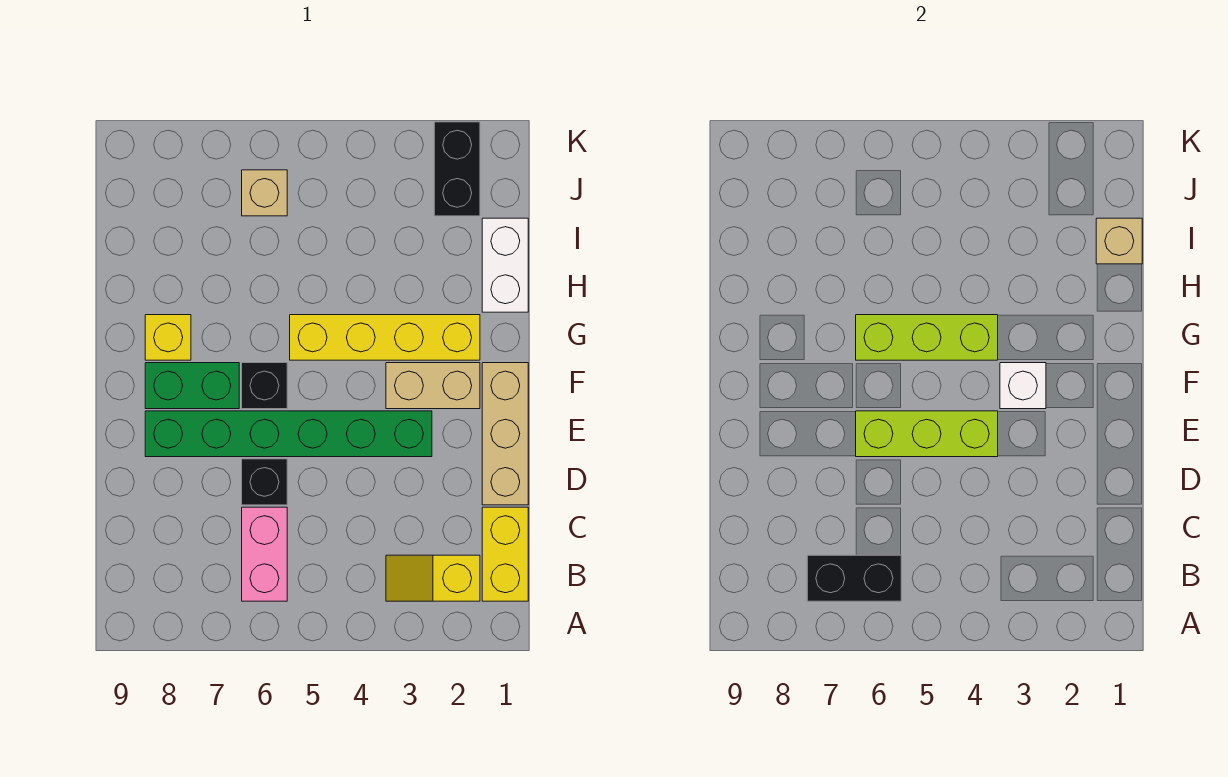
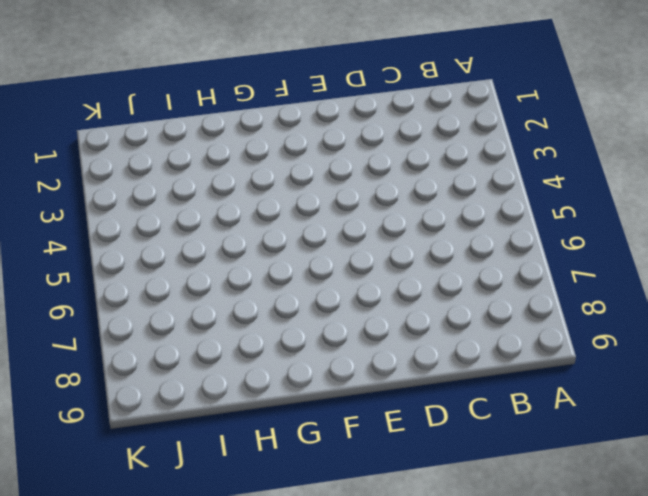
none -> yellow 1x2 brick [482,507,528,601]
none -> yellow 1x2 slope [386,555,480,601]
none -> pink 1x2 brick [242,507,287,601]

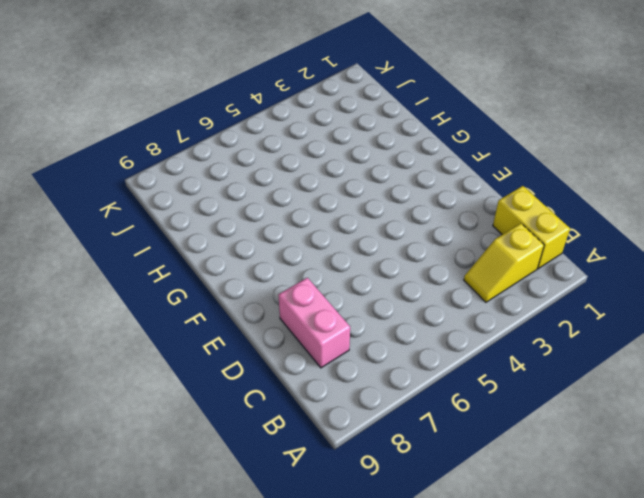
pink 1x2 brick [278,278,350,368] -> pink 1x2 brick moved to [242,507,287,601]
none -> tan 1x3 brick [482,363,528,505]
none -> black 1x1 brick [242,459,287,505]
none -> green 1x6 brick [145,411,432,457]

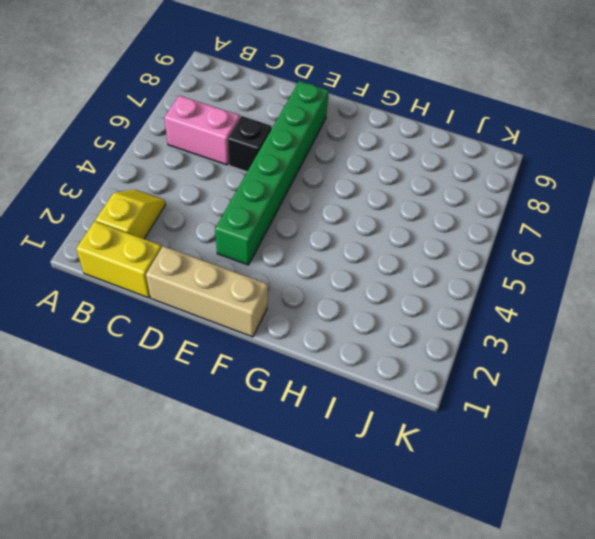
none -> tan 1x2 brick [386,363,480,409]
none -> black 1x1 brick [242,363,287,409]
none -> green 1x2 brick [145,363,239,409]

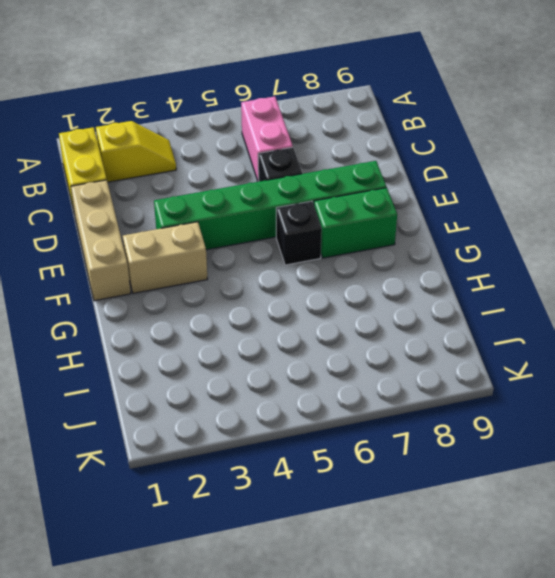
none -> yellow 1x4 brick [290,315,480,360]
none -> yellow 1x1 brick [145,315,191,360]
none -> white 1x2 brick [482,218,528,312]

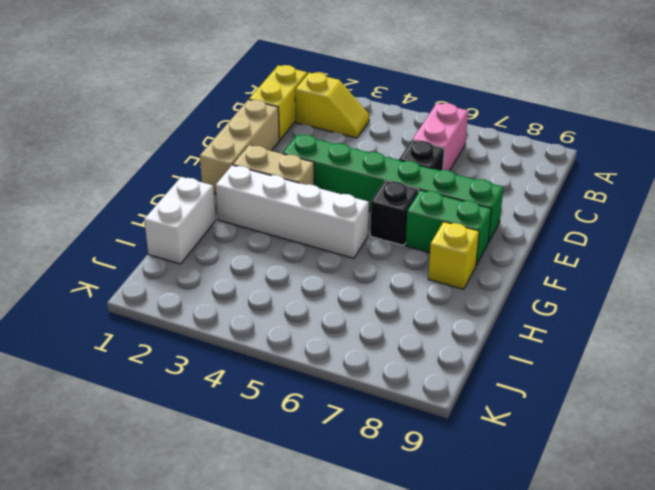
white 1x4 brick [216,165,369,258] -> yellow 1x4 brick [290,315,480,360]
none -> black 1x2 brick [434,122,480,216]
none -> tan 1x1 brick [242,170,287,216]
none -> black 1x2 brick [807,555,901,601]

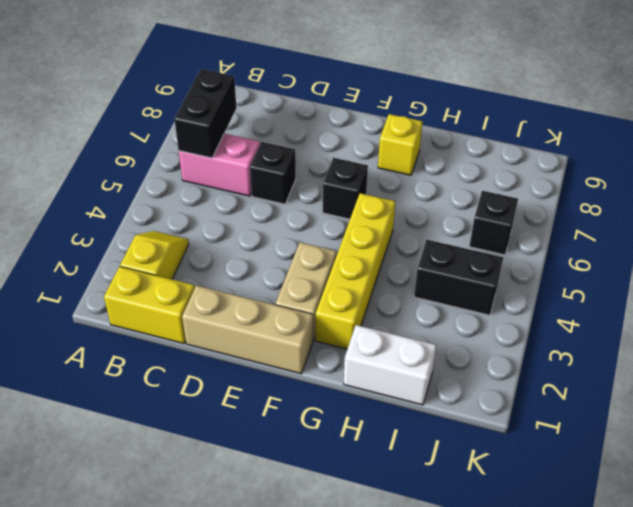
black 1x2 brick [414,240,503,315] -> black 1x2 brick moved to [434,122,480,216]
black 1x1 brick [469,191,518,255] -> tan 1x1 brick [242,170,287,216]
none -> green 1x6 brick [145,411,432,457]
none -> green 1x2 brick [145,363,239,409]
none -> lime 1x3 brick [856,411,998,457]

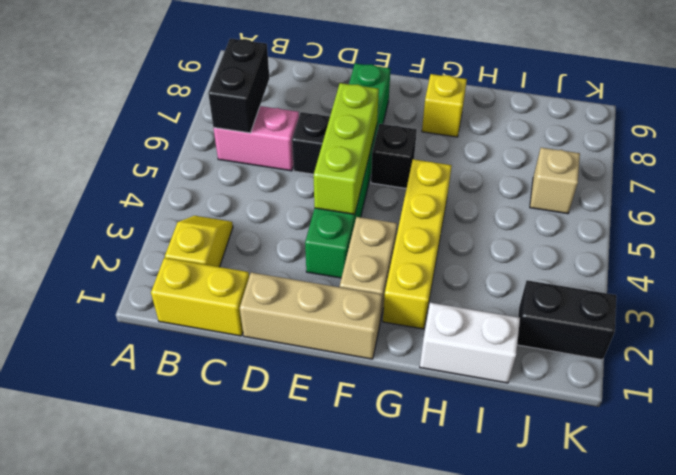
none -> green 1x2 brick [145,363,239,409]
none -> white 1x1 brick [1000,363,1046,409]
none -> lime 1x3 brick [856,315,998,360]

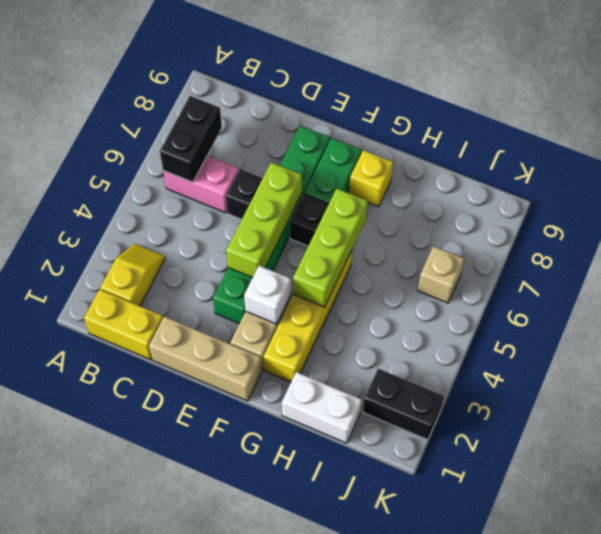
none -> tan 1x1 brick [1096,218,1142,264]

